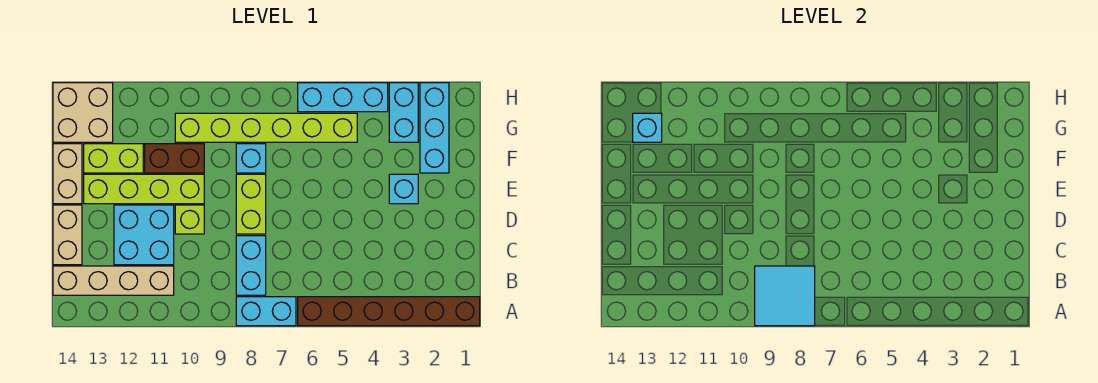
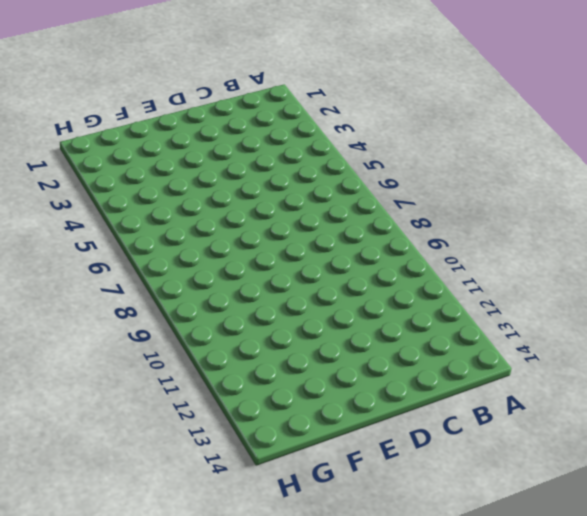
none -> brown 1x6 brick [298,297,480,326]
none -> cyan 1x2 brick [236,297,296,326]
none -> cyan 1x2 brick [236,236,266,295]

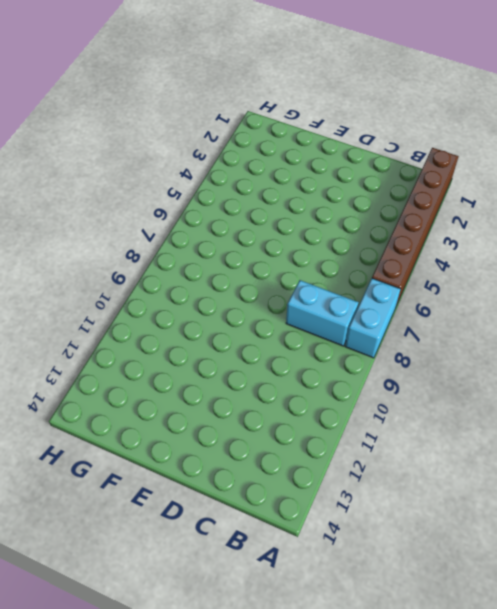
none -> tan 1x4 brick [53,266,174,295]
none -> cyan 2x2 brick [114,205,174,265]
none -> tan 1x2 brick [53,205,82,265]

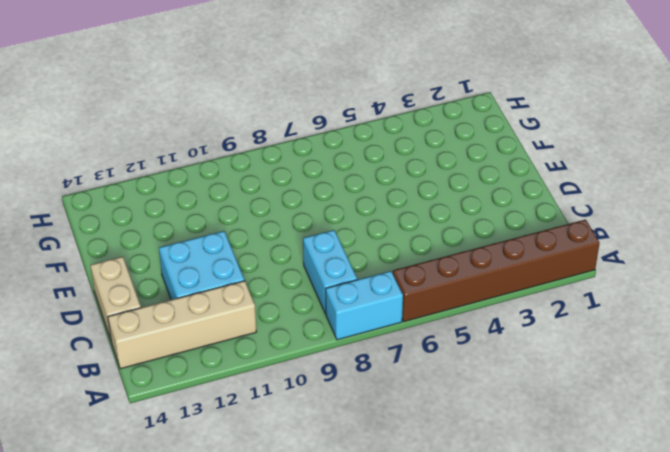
none -> lime 1x2 brick [236,174,266,234]
none -> lime 1x1 brick [175,205,204,234]
none -> cyan 1x1 brick [389,174,418,204]

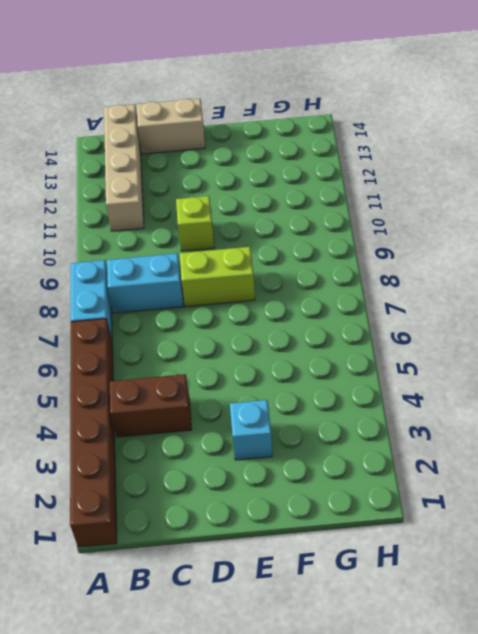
brown 1x2 brick [110,374,192,437] -> brown 1x2 brick turned to [145,144,204,173]
none -> cyan 2x2 brick [114,205,174,265]
none -> lime 1x4 brick [84,174,204,204]
none -> tan 1x2 brick [53,144,82,204]

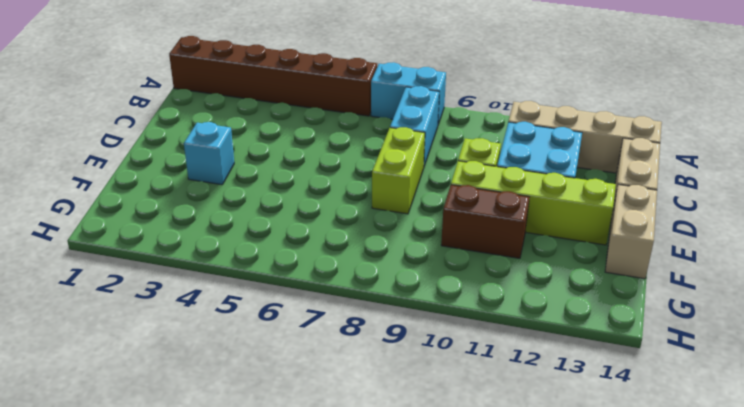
none -> cyan 1x3 brick [420,83,449,173]
none -> cyan 1x1 brick [236,144,266,173]
none -> lime 1x2 brick [84,144,143,173]

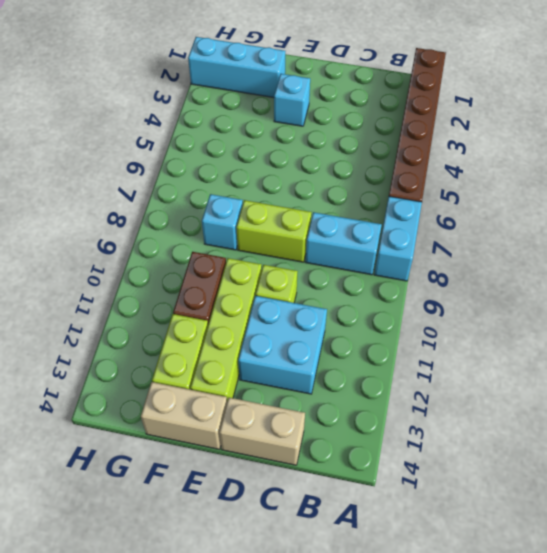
none -> tan 1x4 brick [53,266,174,295]
none -> cyan 1x2 brick [389,83,418,142]
none -> lime 1x6 brick [175,113,357,142]

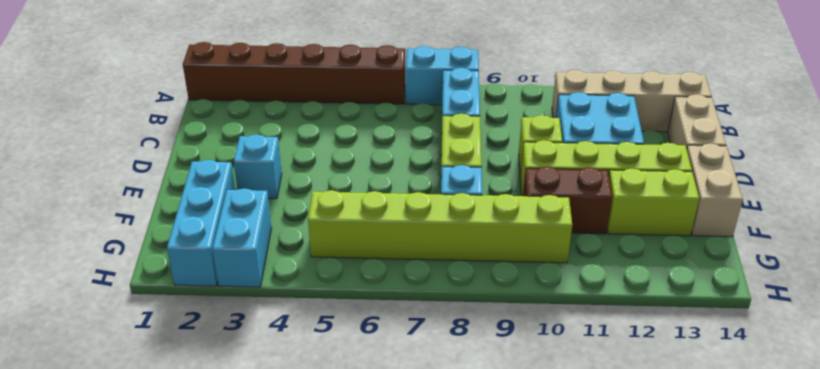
none -> tan 2x2 brick [53,83,113,142]
none -> cyan 1x3 brick [298,83,388,112]
none -> cyan 2x2 tile [755,266,815,326]

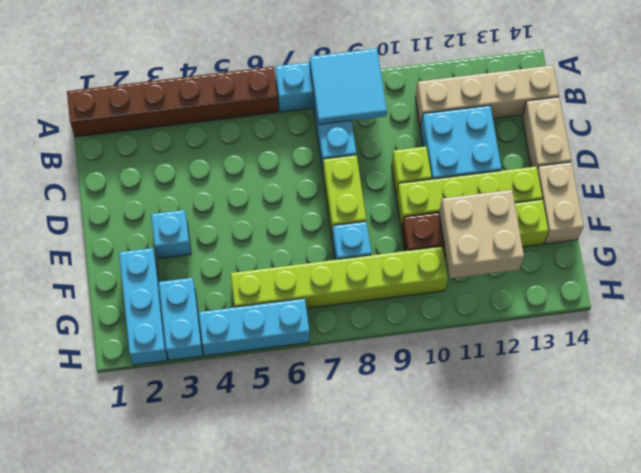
tan 2x2 brick [439,190,524,278] -> tan 2x2 brick moved to [53,83,113,142]
none -> cyan 1x1 brick [633,113,662,142]

